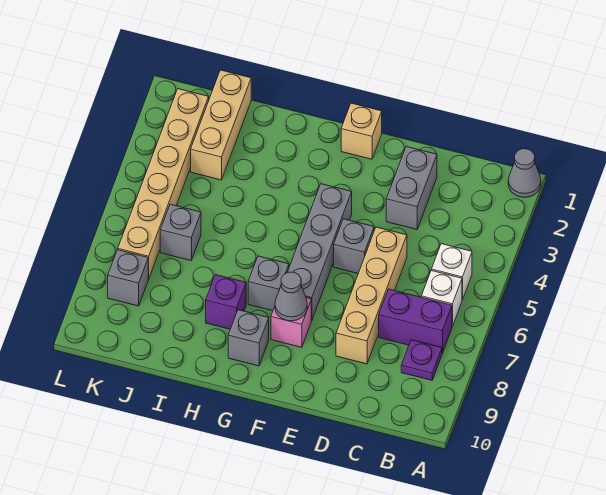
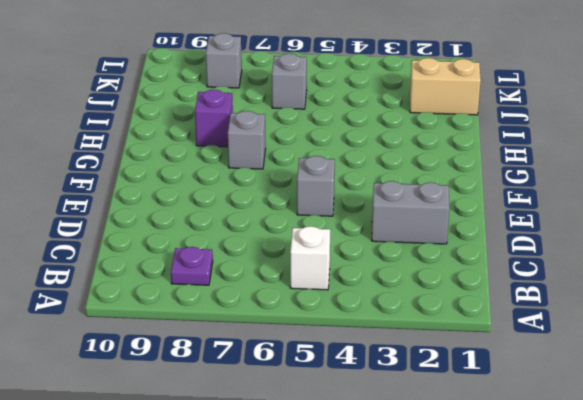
tan 1x2 brick [410,58,481,115] -> tan 1x3 brick [191,70,251,180]
none -> grey 1x1 cone [508,149,541,197]
none -> white 1x1 brick [421,270,462,327]
none -> purple 1x2 brick [379,289,452,353]

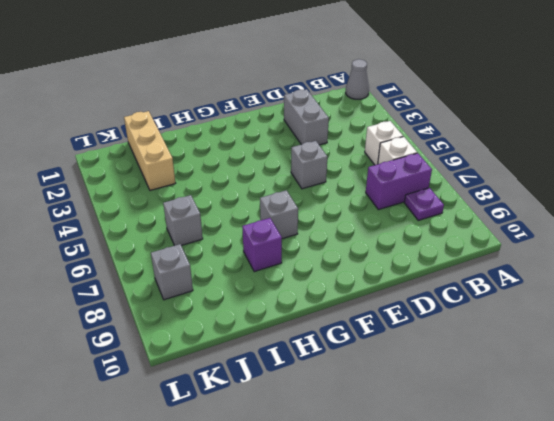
none -> tan 1x4 brick [336,227,407,364]
none -> tan 1x1 brick [341,103,382,159]
none -> grey 1x4 brick [287,184,352,321]

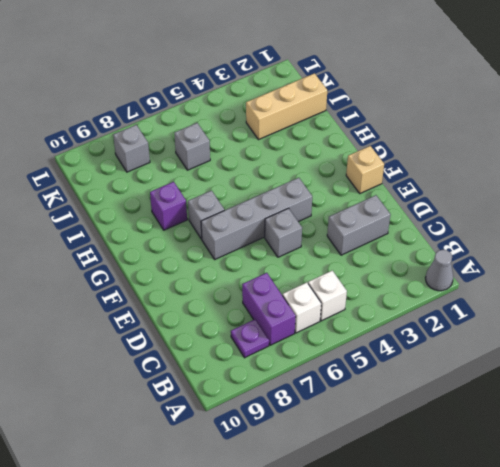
none -> tan 1x4 brick [336,227,407,364]
none -> pink 1x1 brick [271,298,311,347]
none -> grey 1x1 brick [228,310,269,366]

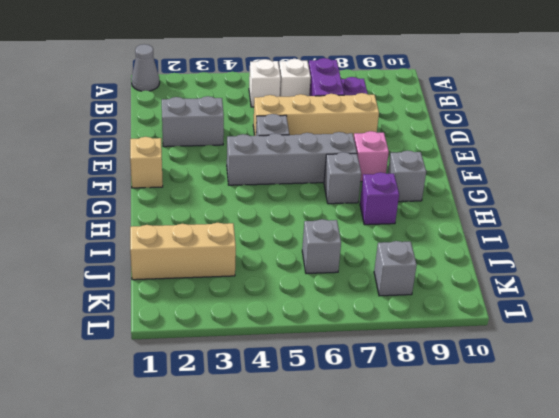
none -> tan 1x6 brick [118,89,209,279]
none -> grey 1x1 cone [275,272,307,321]

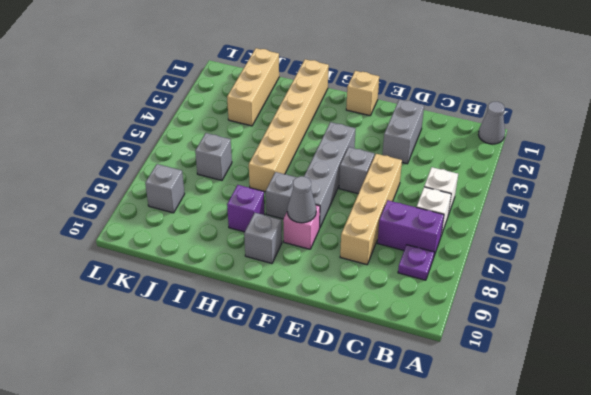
tan 1x6 brick [249,59,329,192] -> tan 1x6 brick moved to [118,89,209,279]

